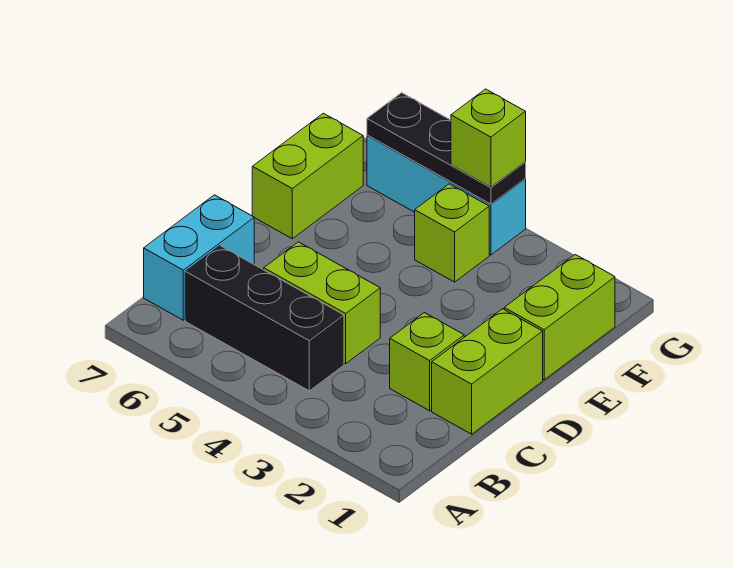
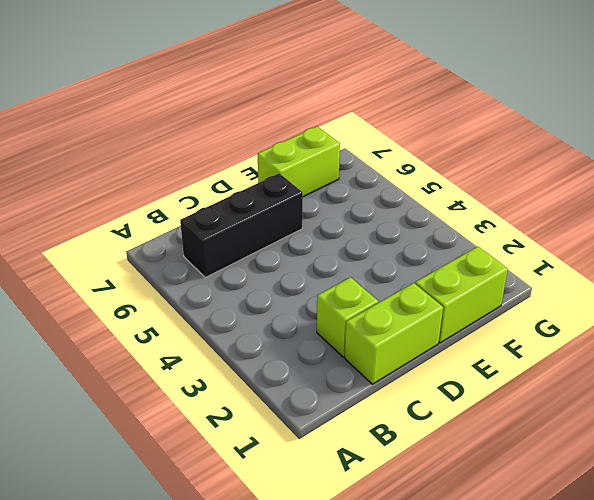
black 1x3 brick [180,173,303,278] -> black 1x3 brick turned to [185,246,344,391]
none -> cyan 1x2 brick [144,195,254,320]
none -> lime 1x2 brick [264,242,380,364]

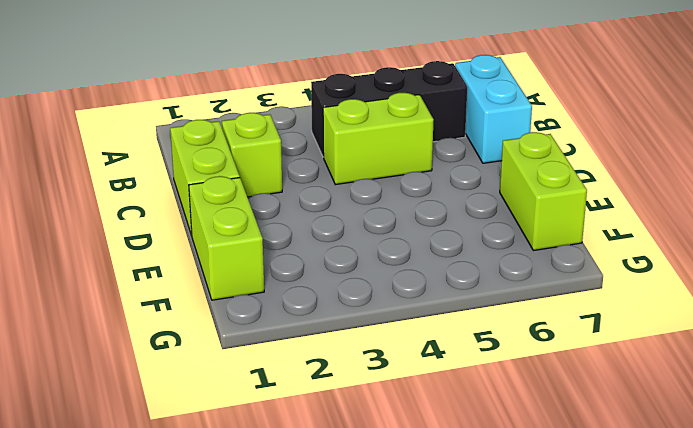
none -> lime 1x1 brick [415,184,489,282]
none -> cyan 1x3 brick [367,135,526,255]

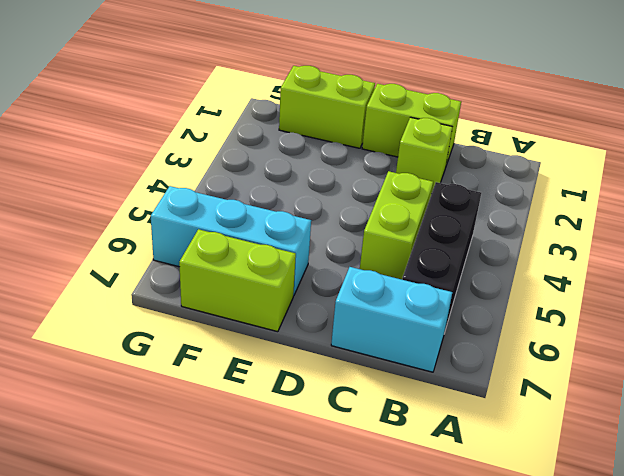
cyan 1x3 brick [151,186,311,296] -> cyan 1x3 brick turned to [367,135,526,255]
none -> lime 1x1 brick [415,184,489,282]
none -> black 1x3 plate [367,93,526,204]

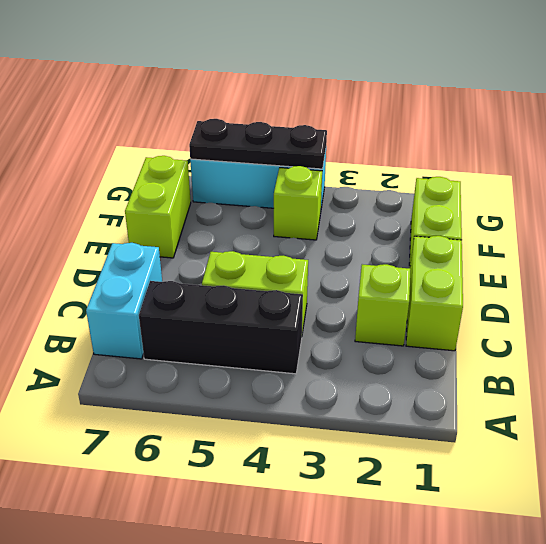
none -> lime 1x1 brick [451,89,526,187]

